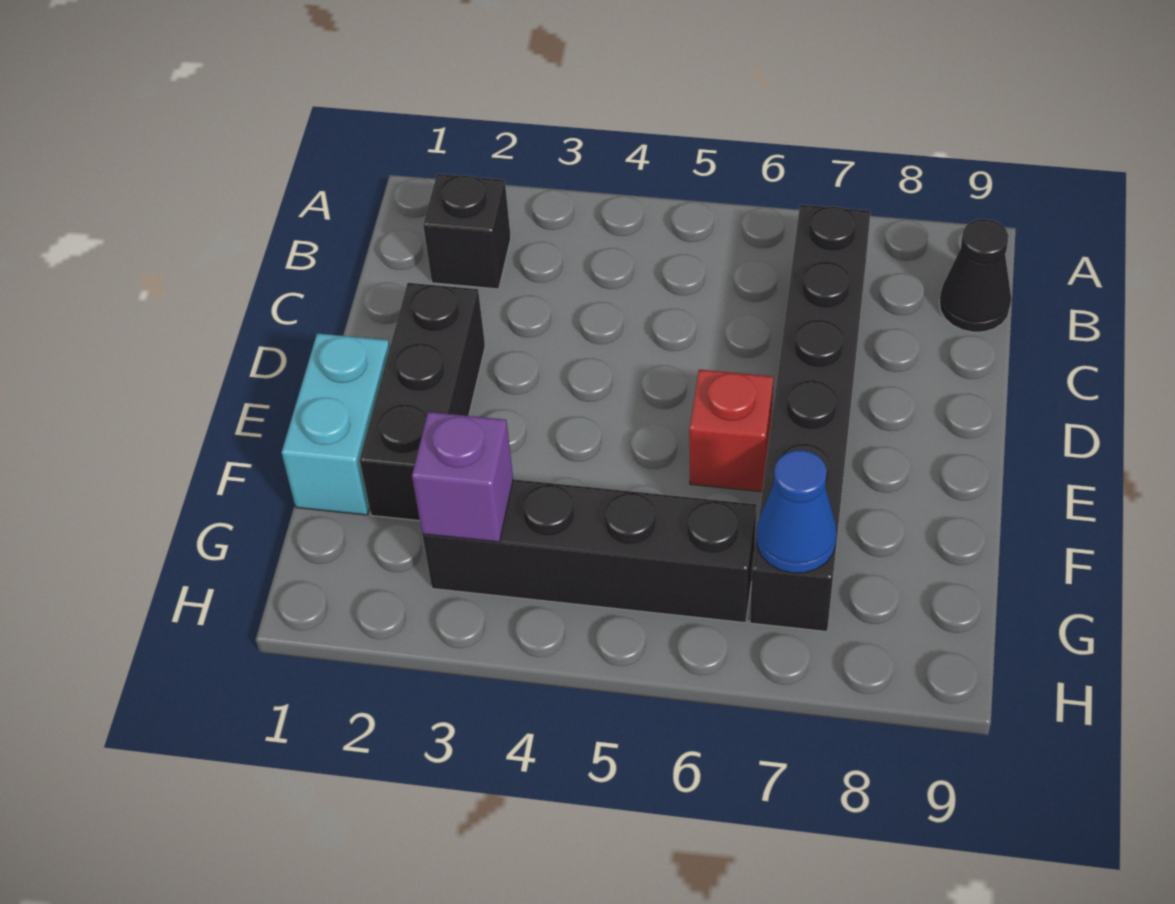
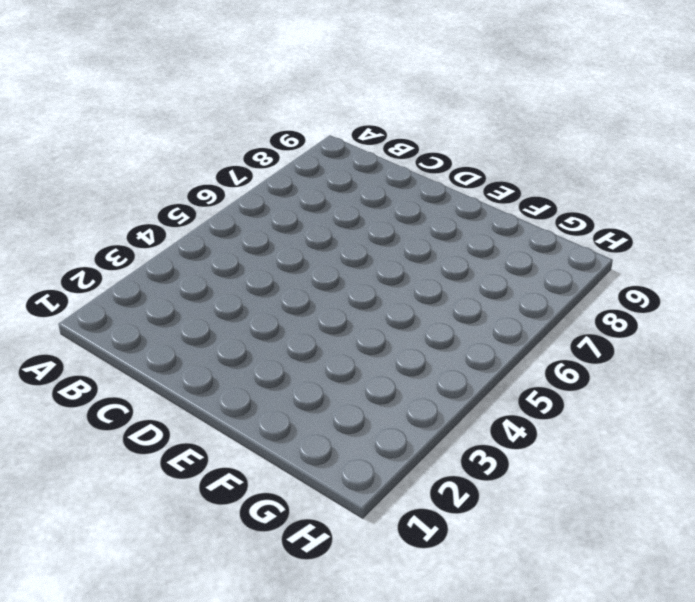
none -> black 1x1 brick [423,174,511,289]
none -> black 1x6 brick [750,205,871,631]

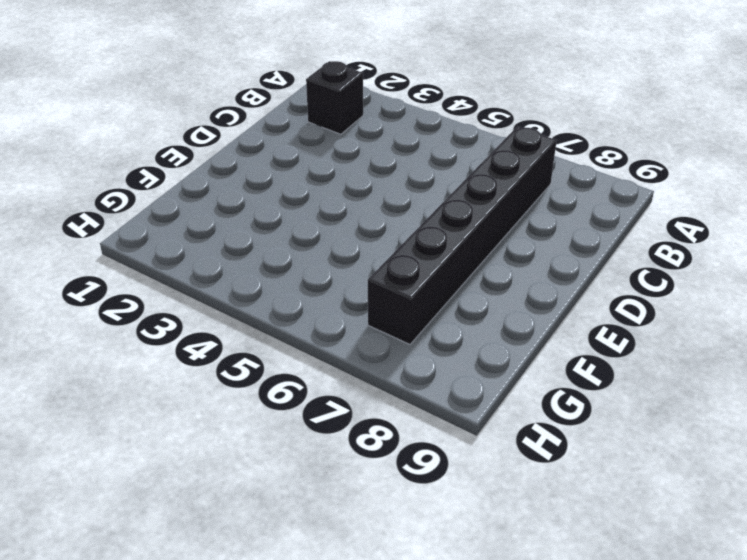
none -> black 1x1 cone [939,219,1011,332]
none -> black 1x3 brick [360,283,485,521]

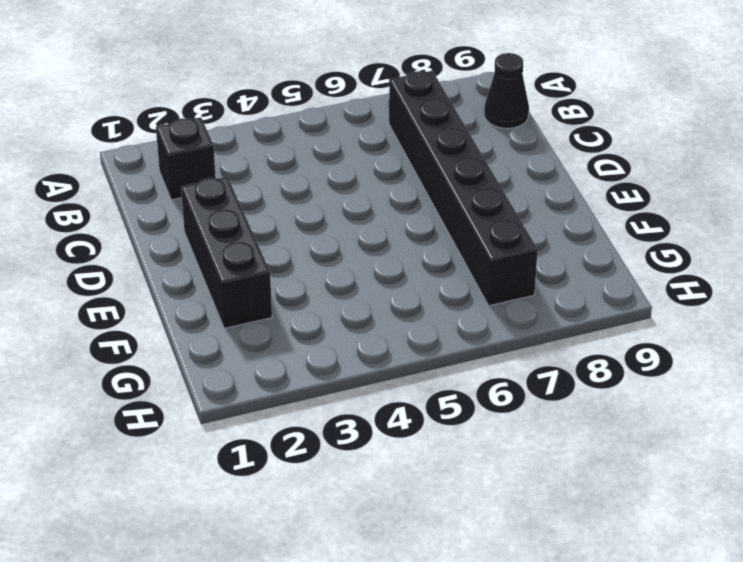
none -> cyan 1x2 brick [282,333,390,515]
none -> red 1x1 brick [689,370,773,492]

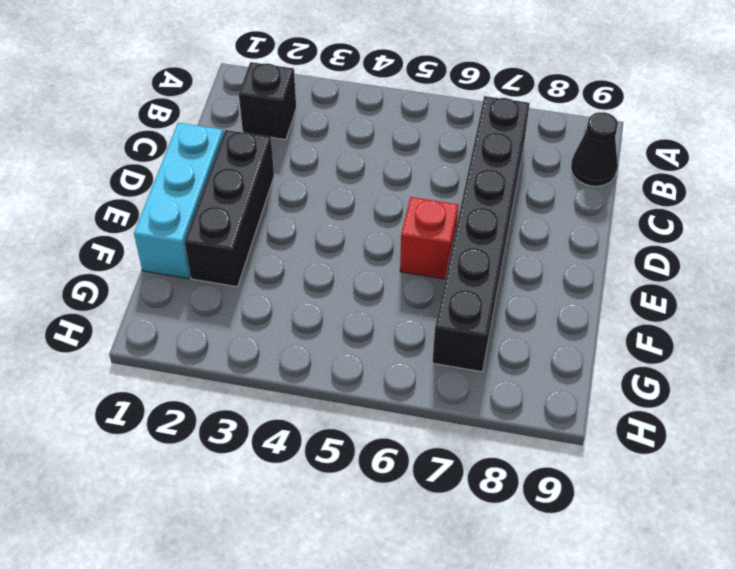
cyan 1x3 brick [134,123,224,278] -> cyan 1x2 brick [282,333,390,515]
none -> black 1x4 brick [422,479,757,623]
none -> purple 1x1 brick [412,412,513,542]

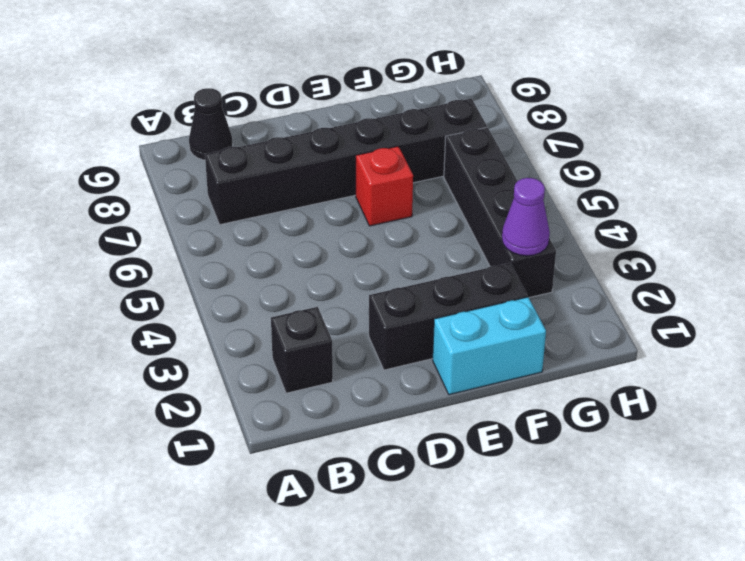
purple 1x1 cone [502,178,550,256] -> purple 1x1 brick [412,412,513,542]
none -> blue 1x1 cone [756,450,837,573]

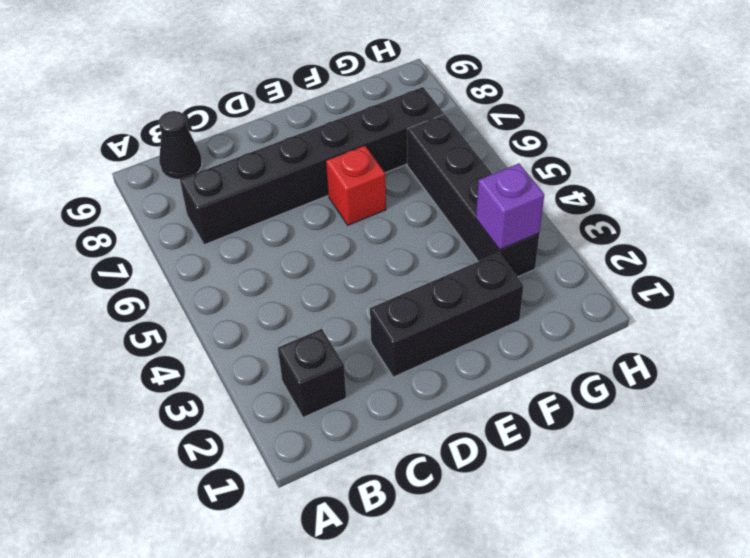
none -> cyan 1x2 brick [282,333,390,515]
none -> blue 1x1 cone [756,450,837,573]

